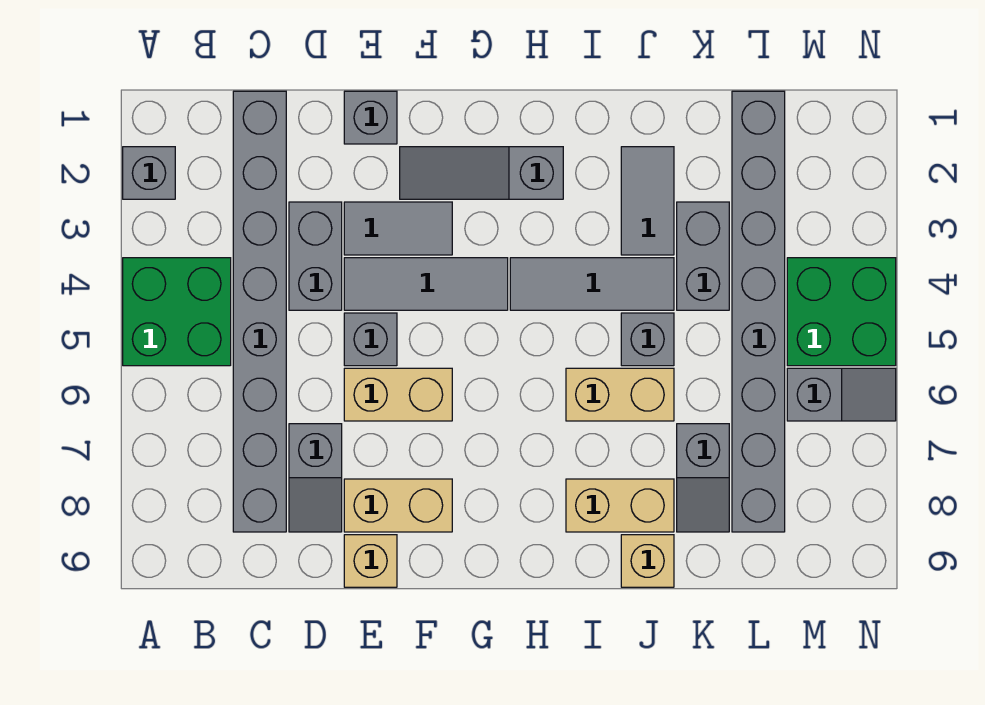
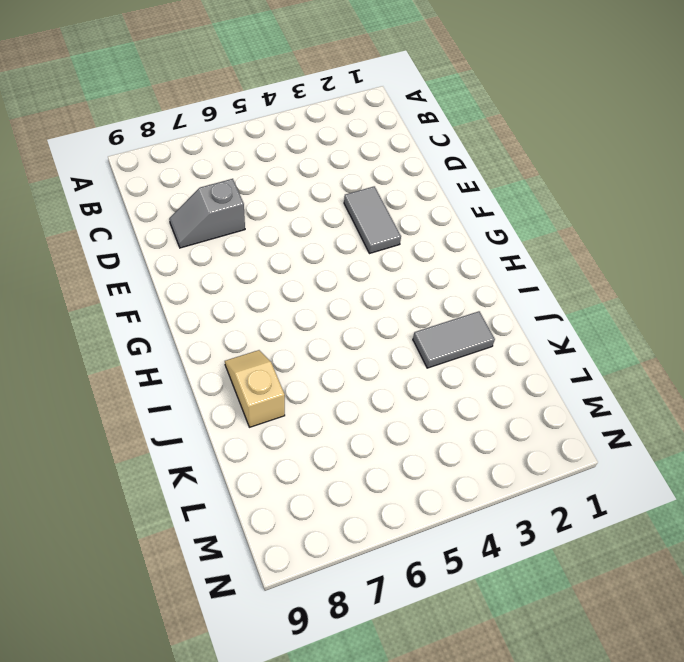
tan 1x2 slope [225,350,285,427] -> tan 1x2 brick [566,479,674,532]
none -> grey 1x1 brick [123,147,175,199]
none -> green 2x2 brick [123,258,231,366]
none -> grey 1x8 brick [233,91,286,532]

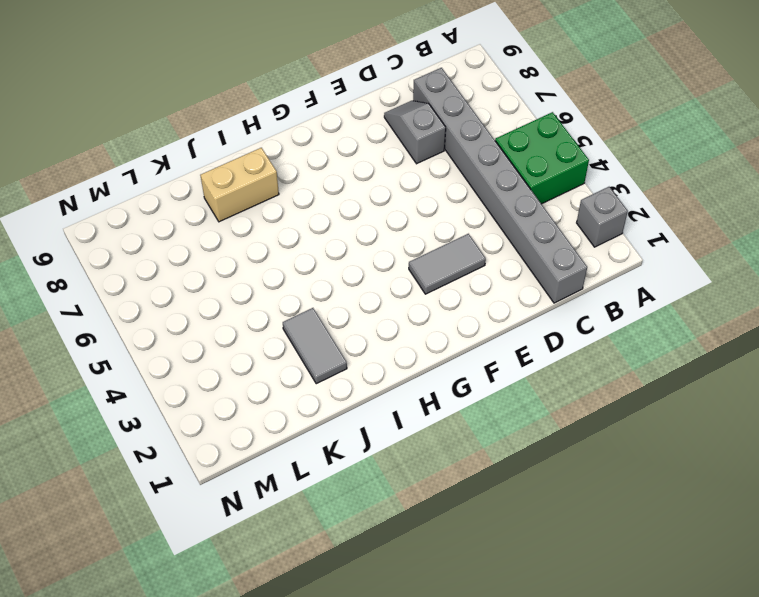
none -> grey 1x2 brick [289,202,342,310]
none -> grey 1x1 brick [344,91,397,144]
none -> grey 1x3 tile [344,258,508,310]

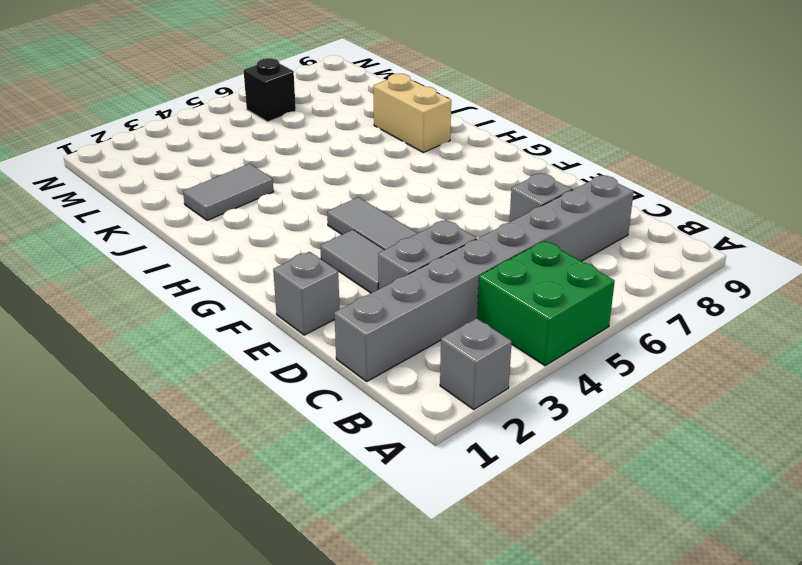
black 1x1 brick [244,58,296,122] -> grey 1x2 slope [787,368,896,421]
none -> grey 1x1 brick [344,313,397,366]
none -> tan 1x2 brick [344,368,452,421]
none -> tan 1x2 brick [344,479,452,532]

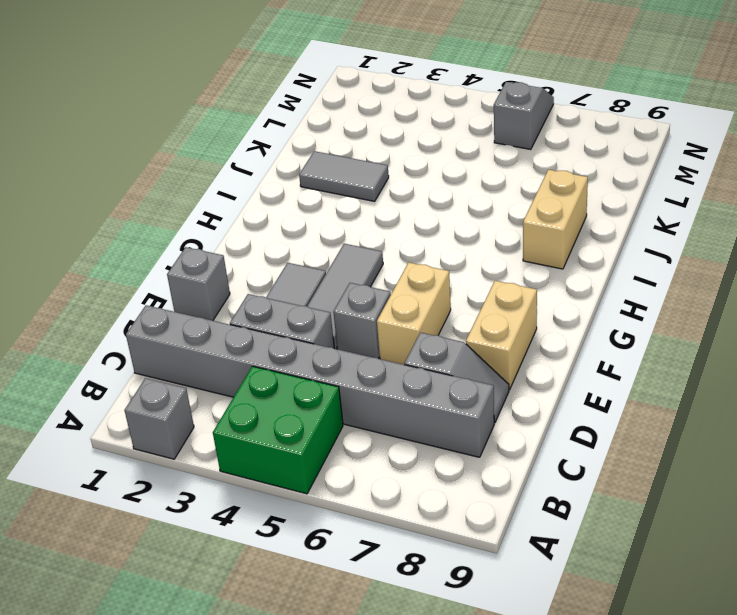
none -> tan 1x1 brick [344,535,397,587]
none -> grey 1x3 slope [400,147,563,199]
none -> grey 1x3 tile [510,258,674,310]

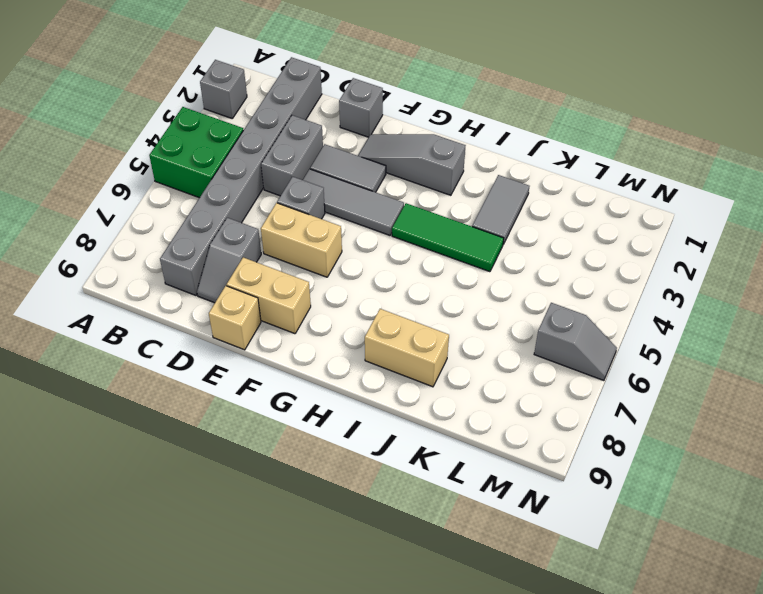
green 1x3 tile [392,203,504,272] -> grey 1x3 tile [510,258,674,310]
none -> tan 1x2 brick [566,368,674,421]
none -> grey 1x1 brick [621,313,674,366]
none -> tan 1x1 brick [621,535,674,587]

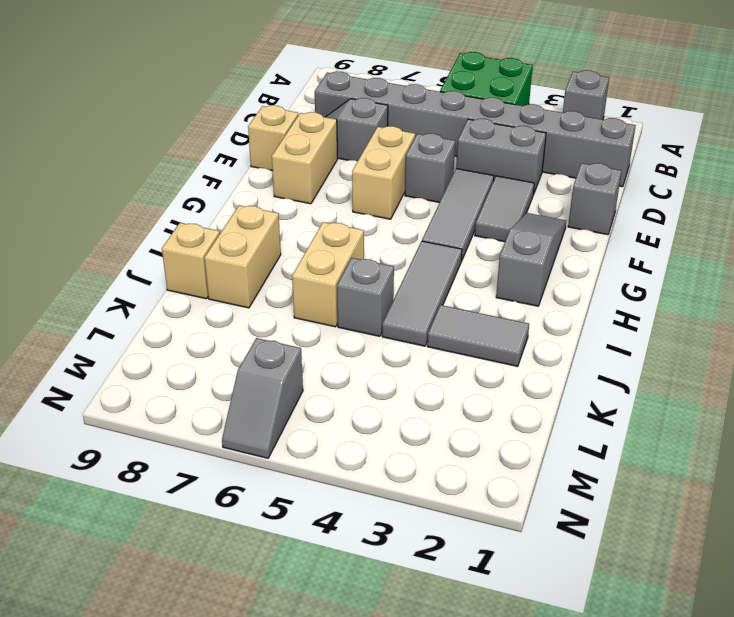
none -> grey 1x2 brick [677,202,729,310]
none -> grey 1x2 slope [677,424,729,532]
none -> grey 1x8 brick [732,91,785,532]

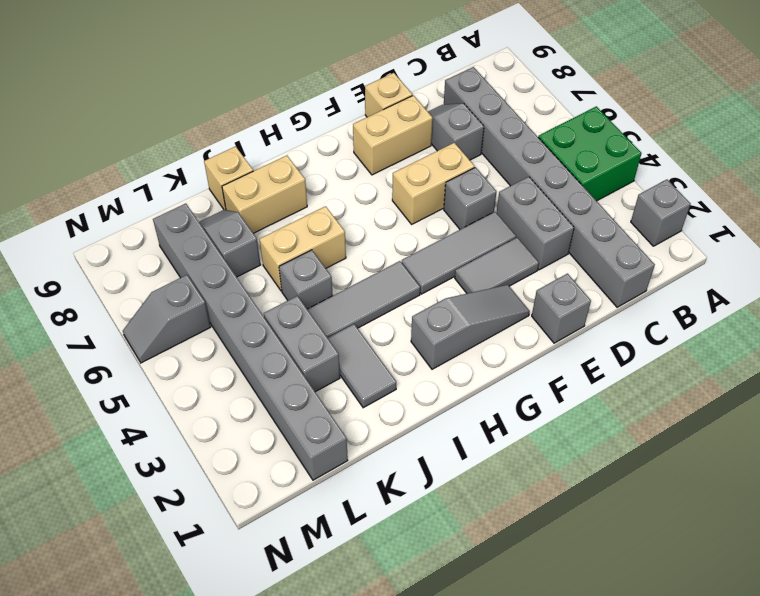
none -> green 2x2 brick [787,258,896,366]

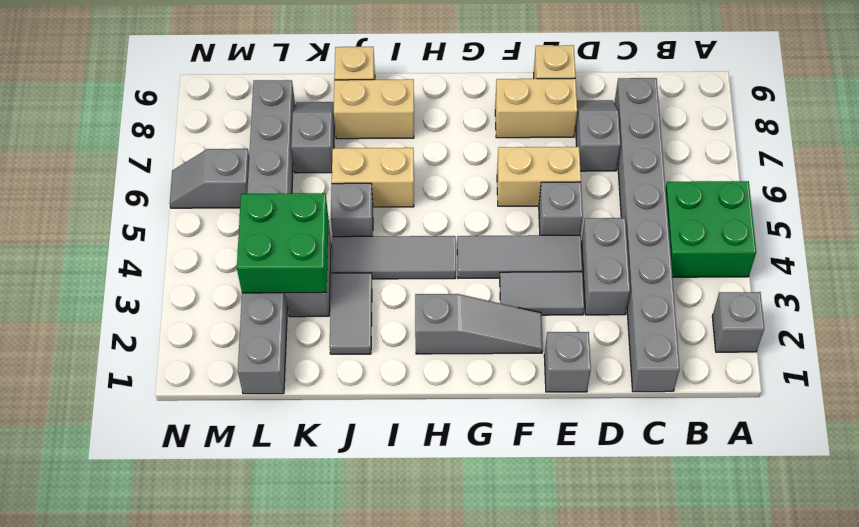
green 2x2 brick [237,193,329,293] -> green 2x2 brick moved to [787,258,896,366]

